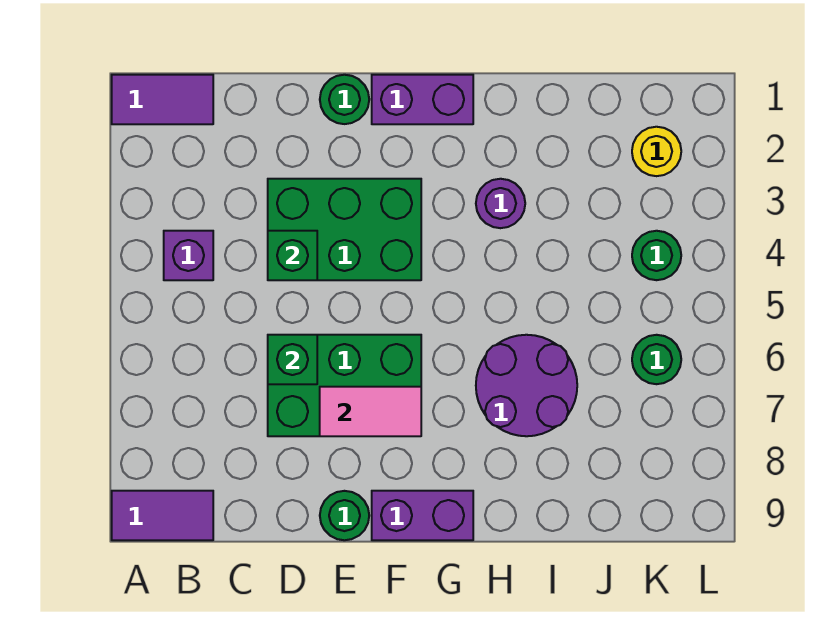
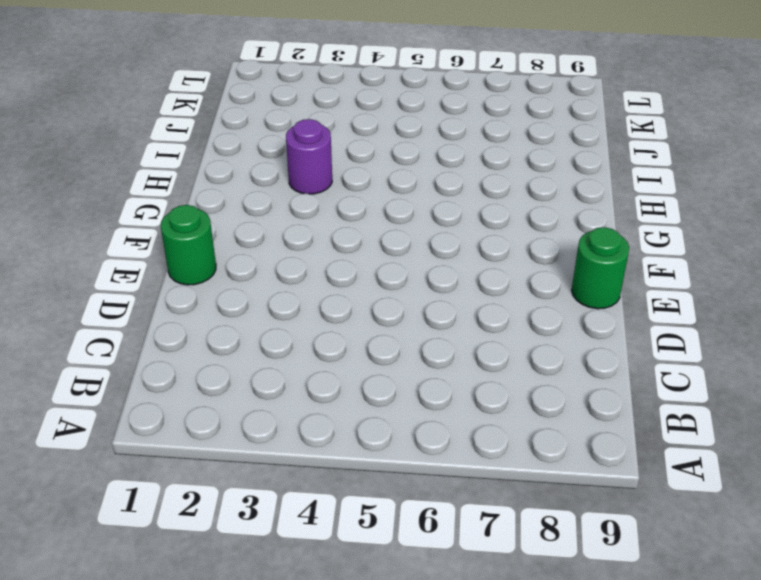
none -> purple 1x2 tile [112,75,213,124]
none -> purple 1x2 tile [112,491,213,540]
none -> purple 1x1 brick [164,231,213,280]

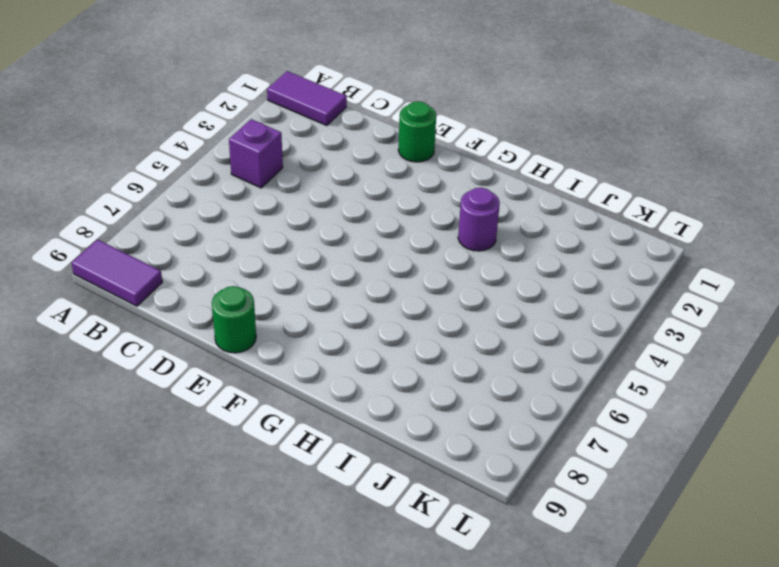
none -> green 2x3 brick [268,179,421,280]
none -> green 2x3 brick [268,335,421,436]
none -> purple 1x2 brick [372,75,473,124]

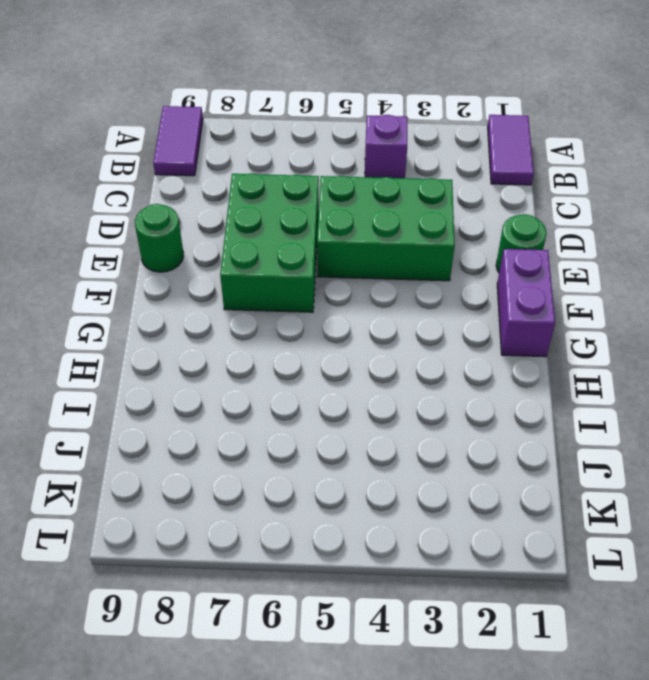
green 2x3 brick [317,176,455,281] -> green 2x3 brick turned to [268,179,421,280]
none -> purple 1x2 brick [372,491,473,540]
none -> purple 1x1 round brick [476,179,525,228]
none -> purple 2x2 round brick [476,335,577,436]

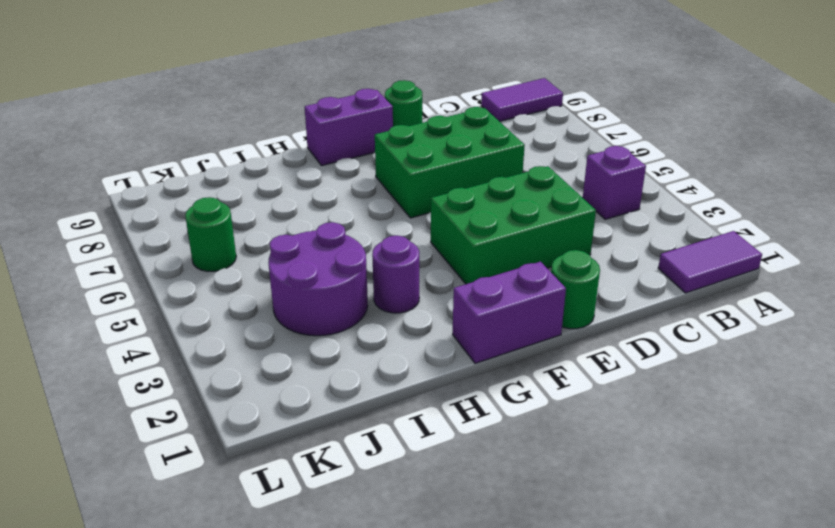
purple 2x2 round brick [268,222,368,336] -> purple 2x2 round brick moved to [476,335,577,436]
none -> yellow 1x1 round brick [632,127,681,176]
none -> green 1x1 round brick [632,231,681,280]
none -> green 1x1 brick [268,231,317,280]

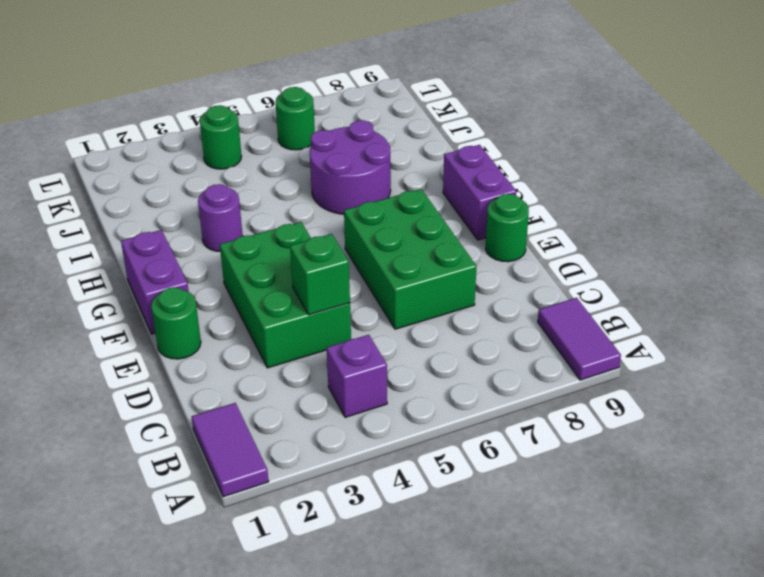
none -> yellow 1x1 round brick [632,127,681,176]
none -> green 1x1 brick [268,335,317,384]
none -> pink 1x2 tile [320,387,421,436]

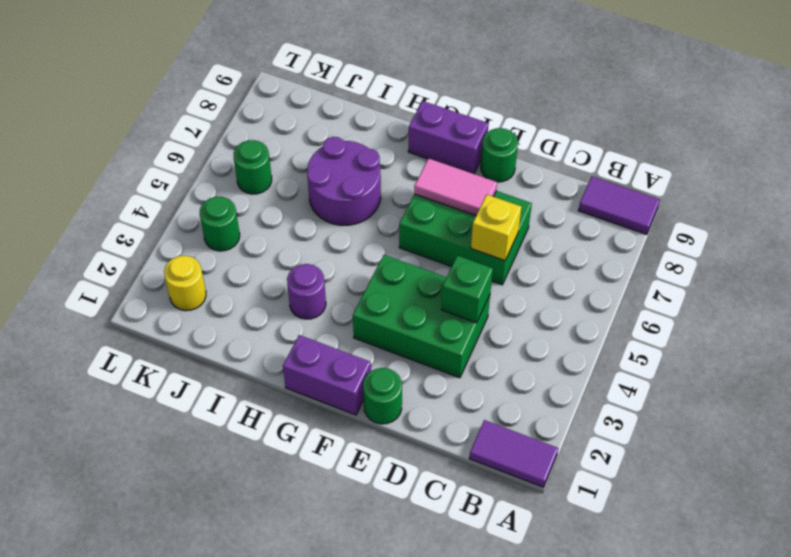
yellow 1x1 brick [471,195,521,261] -> green 1x1 brick [268,335,317,384]
none -> purple 1x1 brick [164,231,213,280]

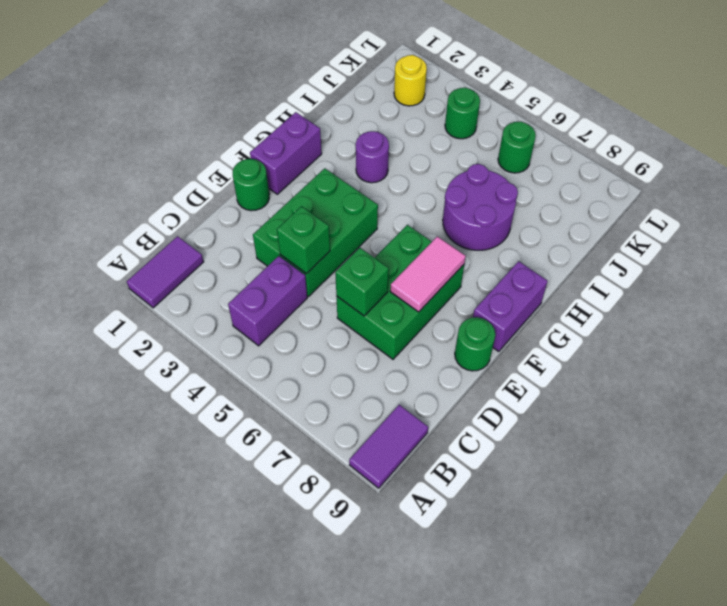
purple 1x2 brick [228,256,307,346] -> purple 1x1 brick [164,231,213,280]

